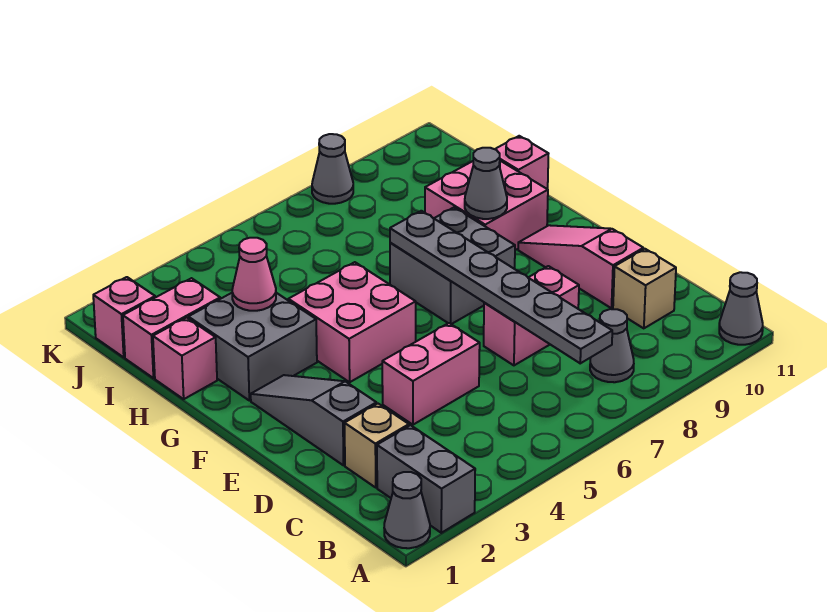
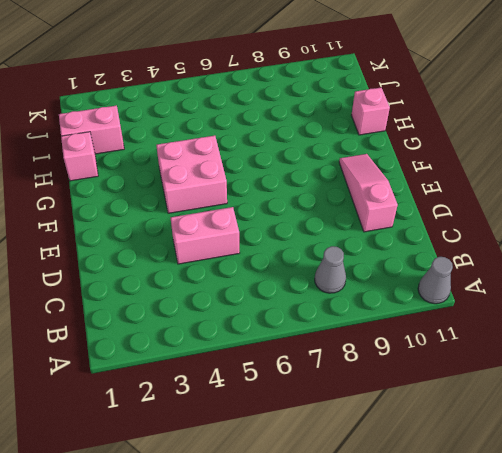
none -> grey 1x1 cone [384,472,430,548]
none -> grey 1x2 brick [377,425,475,533]
none -> tan 1x1 brick [345,404,409,487]

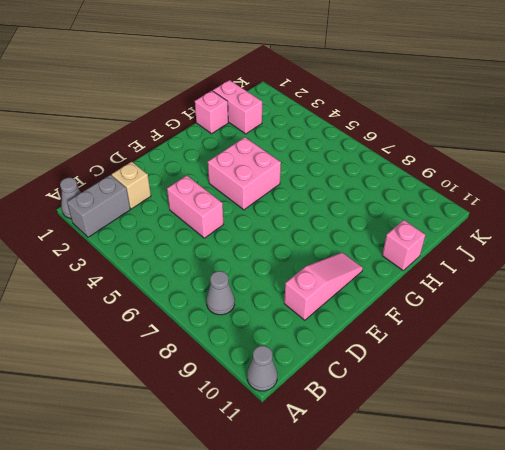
none -> tan 1x1 brick [613,249,676,328]
none -> grey 1x3 slope [251,375,376,465]
none -> pink 1x2 brick [484,266,579,365]

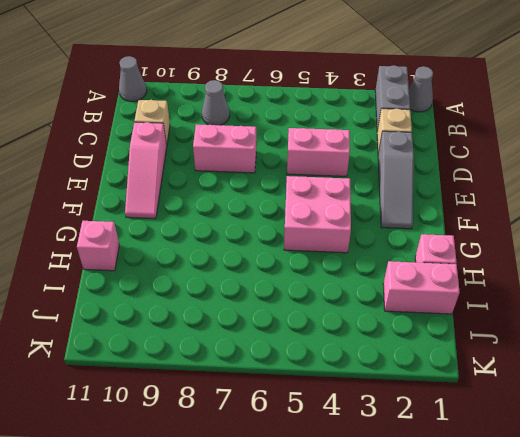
none -> grey 2x2 brick [390,207,515,324]
none -> grey 2x2 brick [188,293,317,401]
none -> pink 2x2 brick [425,161,548,250]

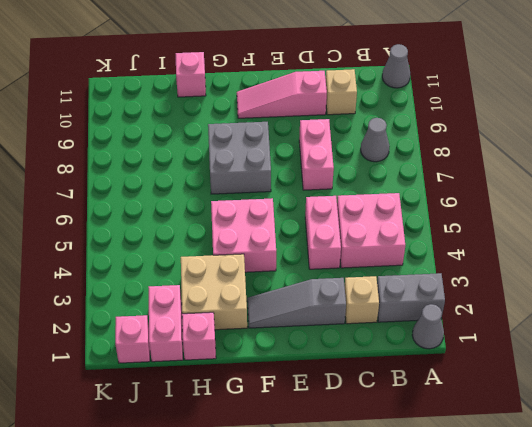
pink 2x2 brick [337,193,405,268] -> pink 2x2 brick moved to [425,161,548,250]
tan 2x2 brick [181,254,247,330] -> grey 2x2 brick [188,293,317,401]
none -> grey 1x1 cone [312,134,353,204]
none -> grey 1x6 plate [390,211,612,363]
none -> grey 1x1 cone [465,148,507,219]

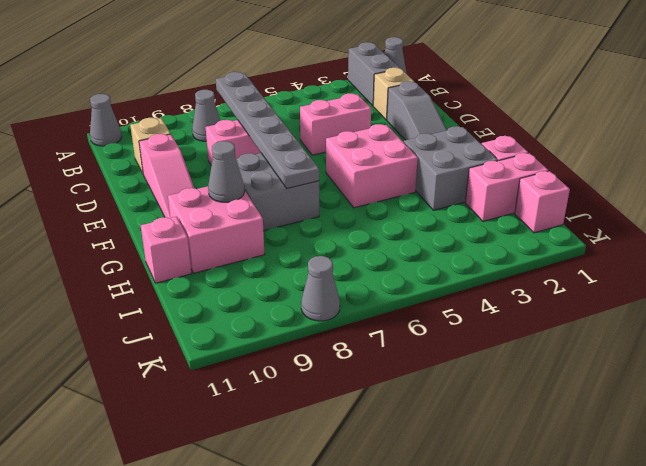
none -> pink 1x1 cone [232,238,276,311]

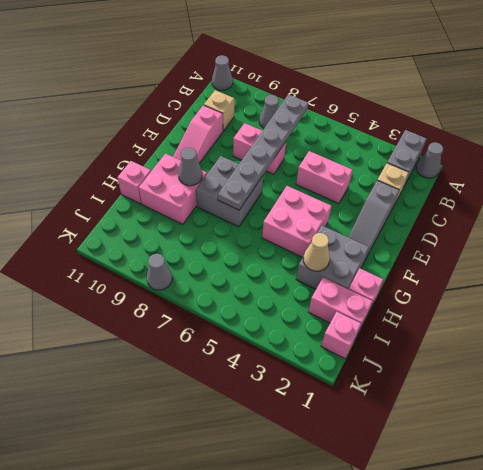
tan 1x1 cone [303,233,330,271] -> pink 1x1 cone [232,238,276,311]

